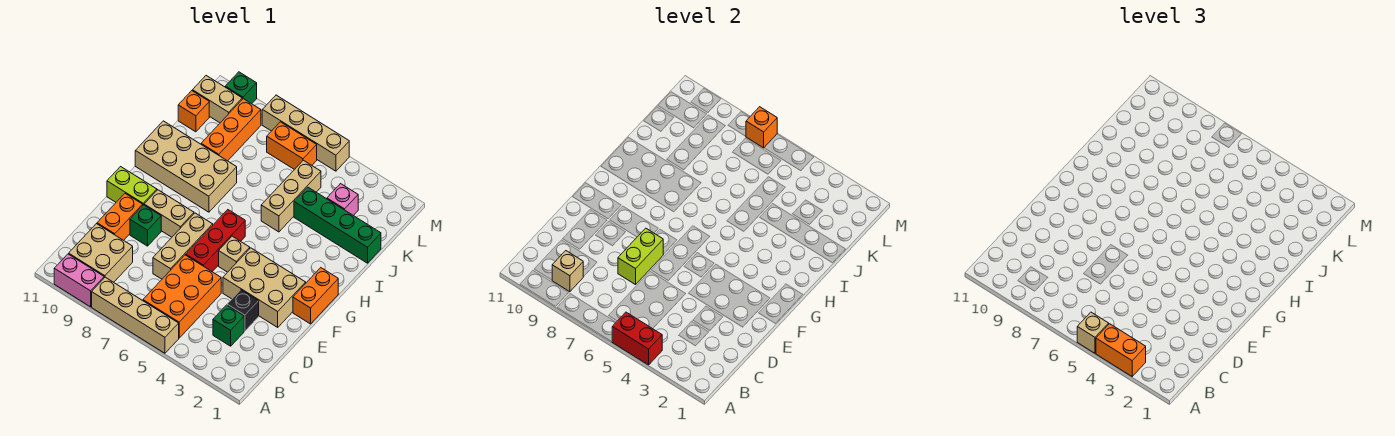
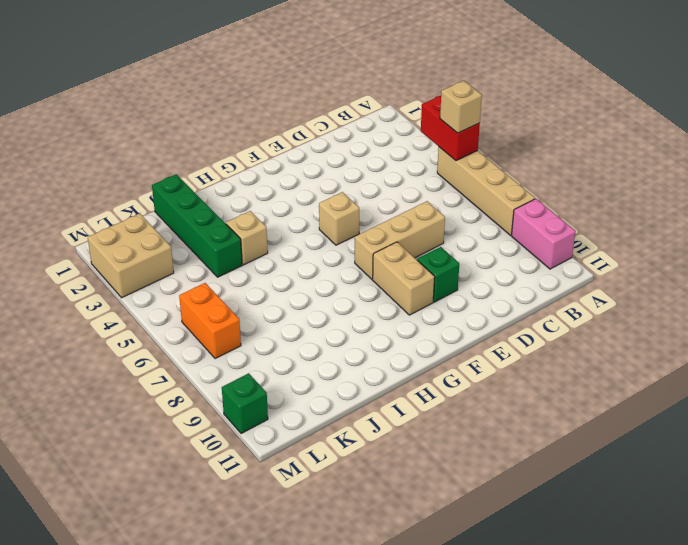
tan 1x1 brick [226,211,268,265] -> tan 1x1 brick moved to [552,251,583,292]
tan 2x2 brick [88,214,174,298] -> tan 2x2 brick moved to [69,224,133,282]
none -> orange 2x3 brick [143,255,221,338]
none -> green 1x1 brick [213,305,244,346]
none -> black 1x1 brick [227,290,259,331]
none -> orange 1x2 brick [97,194,143,240]

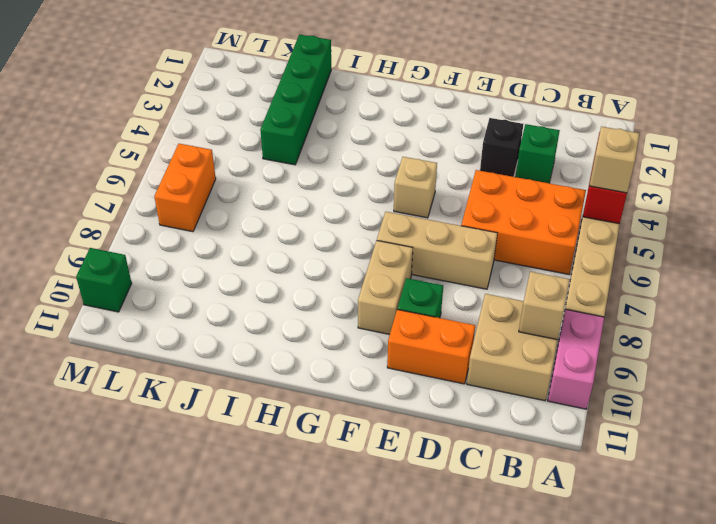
none -> tan 2x3 brick [223,248,306,327]
none -> red 1x3 brick [186,210,245,272]
none -> orange 1x2 brick [293,268,338,324]
none -> lime 1x2 brick [107,167,157,205]

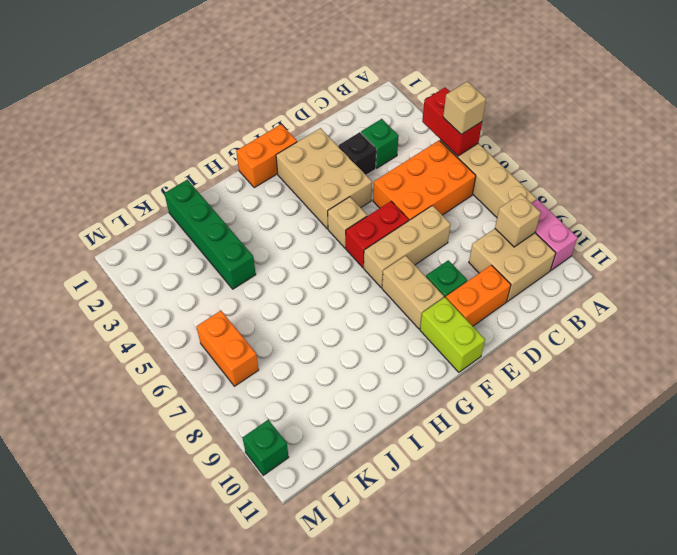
red 1x2 brick [346,201,409,267] -> red 1x3 brick [186,210,245,272]
none -> tan 2x4 brick [135,121,237,212]
none -> tan 1x3 brick [261,160,321,232]
none -> orange 1x3 brick [201,99,261,161]
none -> pink 1x1 brick [327,184,358,216]

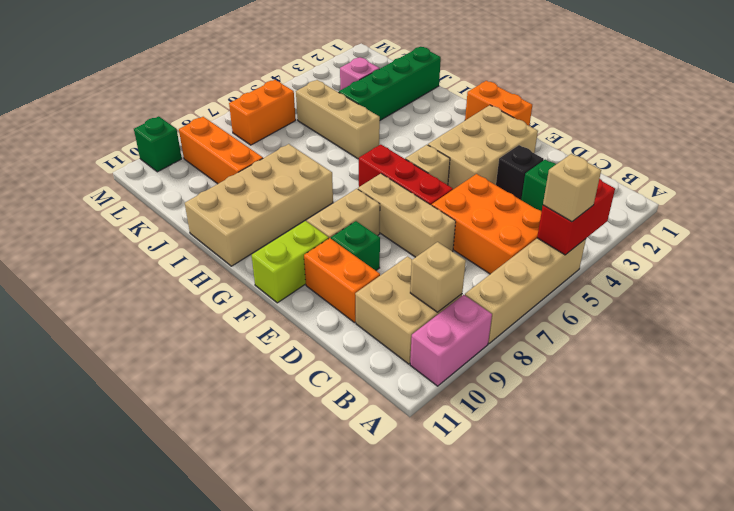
none -> orange 1x1 brick [178,91,209,132]
none -> tan 1x2 brick [192,76,242,123]
none -> tan 1x4 brick [262,95,349,171]
none -> lime 1x2 brick [618,228,663,285]

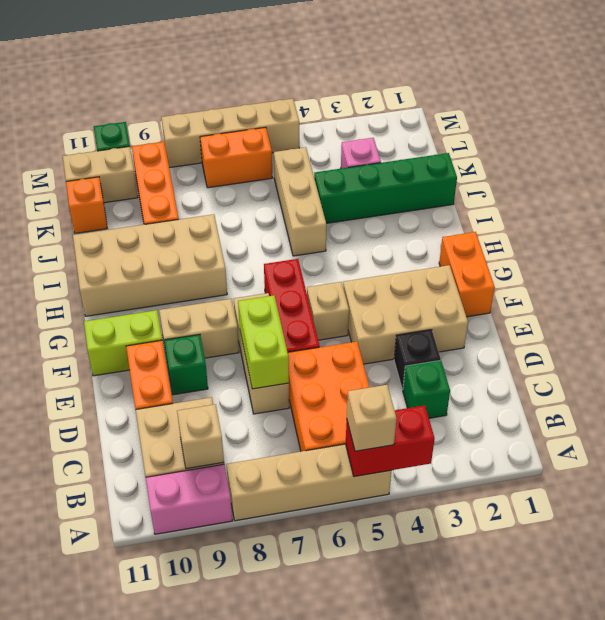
none -> orange 1x1 brick [746,107,777,148]
none -> orange 1x2 brick [1096,324,1146,376]

